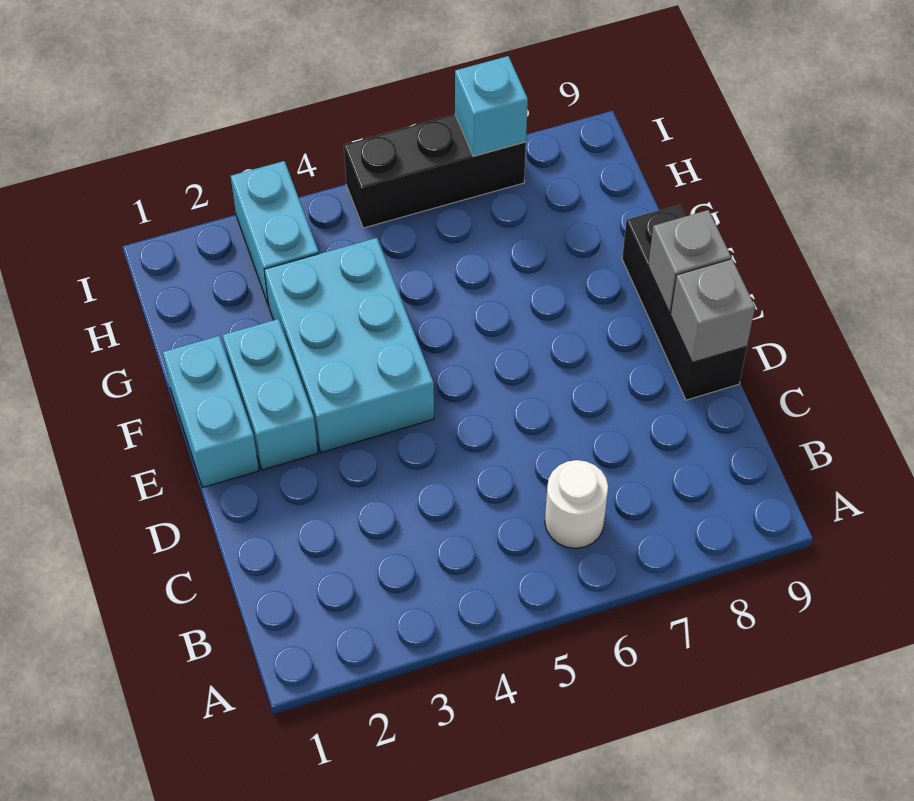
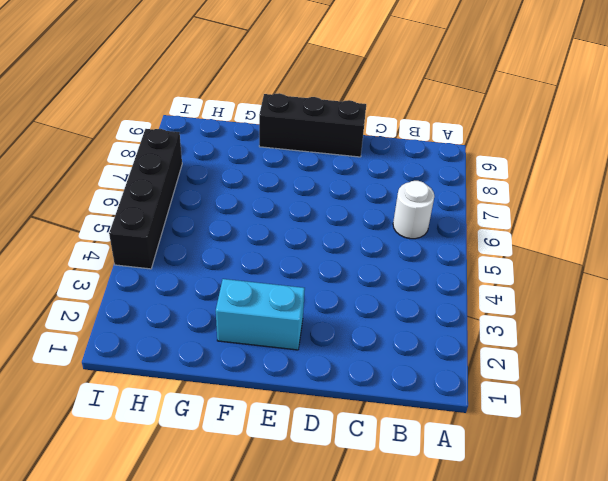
black 1x4 brick [109,129,182,269] -> black 1x3 brick [344,114,526,228]
none -> cyan 1x2 brick [163,336,259,487]
none -> cyan 2x3 brick [264,238,434,453]

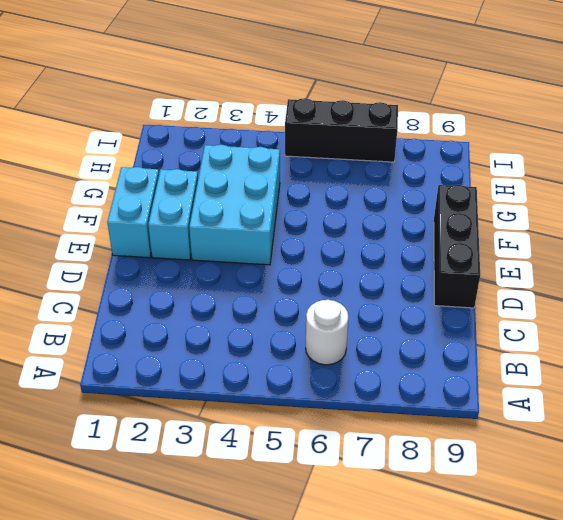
none -> cyan 1x2 brick [231,161,319,306]
none -> grey 1x1 brick [671,259,755,363]

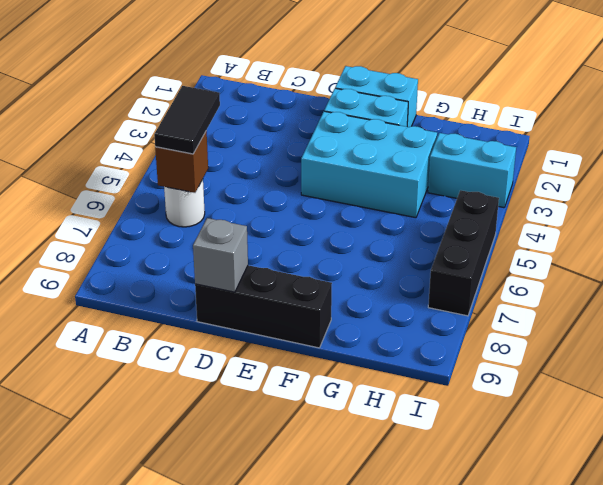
black 1x2 tile [154,86,220,154] -> none
brown 1x1 brick [155,131,208,193] -> none
none -> grey 1x1 brick [648,210,731,313]
none -> cyan 1x1 brick [455,56,528,156]

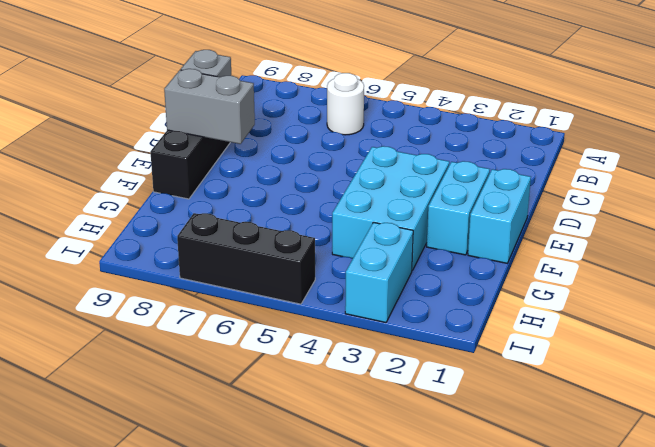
grey 1x2 brick [164,69,255,144] -> grey 1x1 brick [648,210,731,313]
none -> cyan 1x1 brick [455,56,528,156]

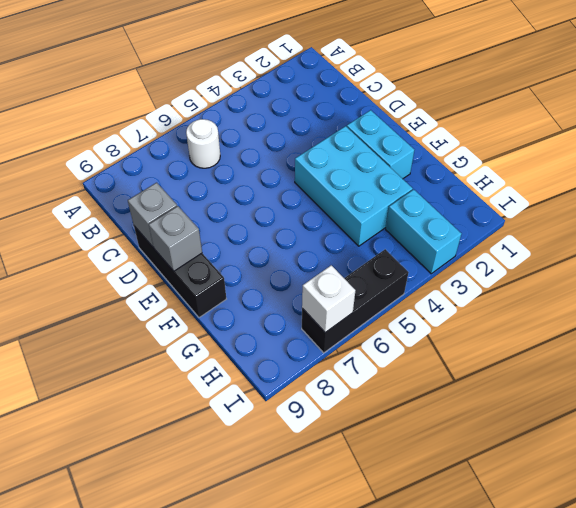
white 1x1 brick [302,265,355,333] -> cyan 1x1 brick [455,56,528,156]
none -> cyan 1x2 brick [163,336,259,487]

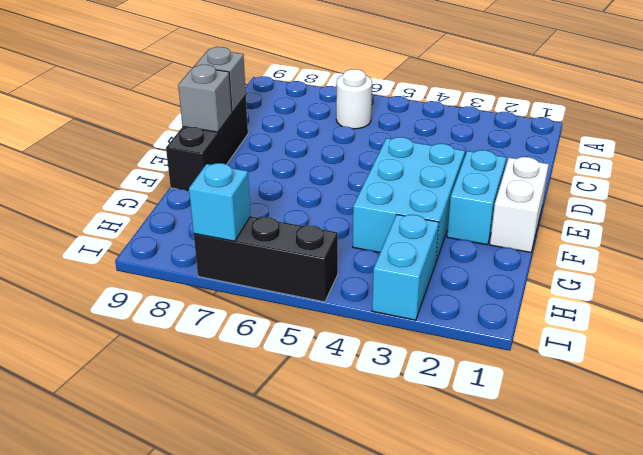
white 1x2 brick [490,157,549,252] -> cyan 1x2 brick [163,336,259,487]

